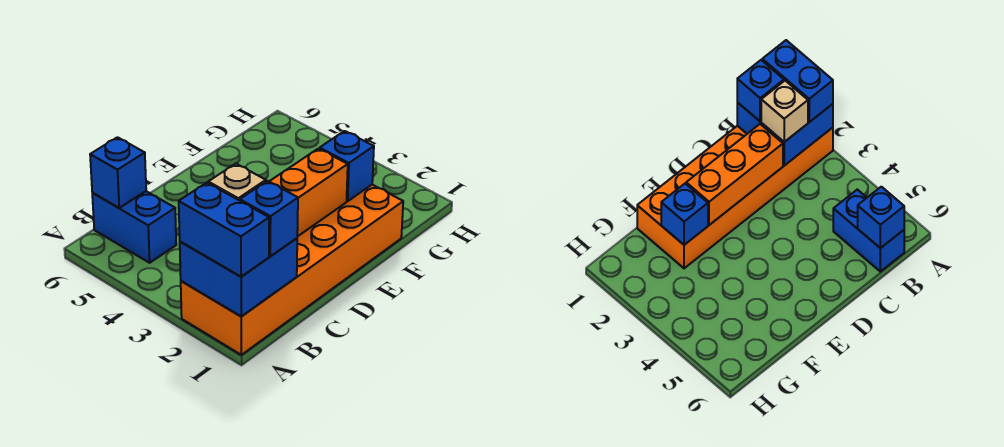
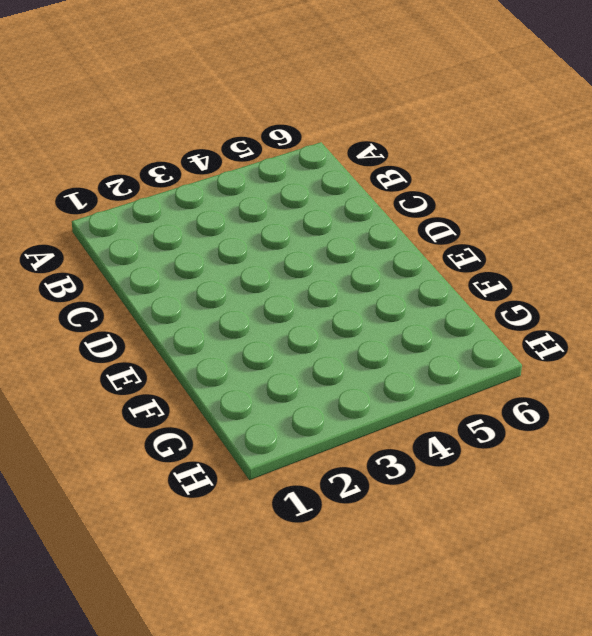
none -> orange 2x6 brick [181,185,403,355]
none -> blue 1x2 brick [92,191,176,263]

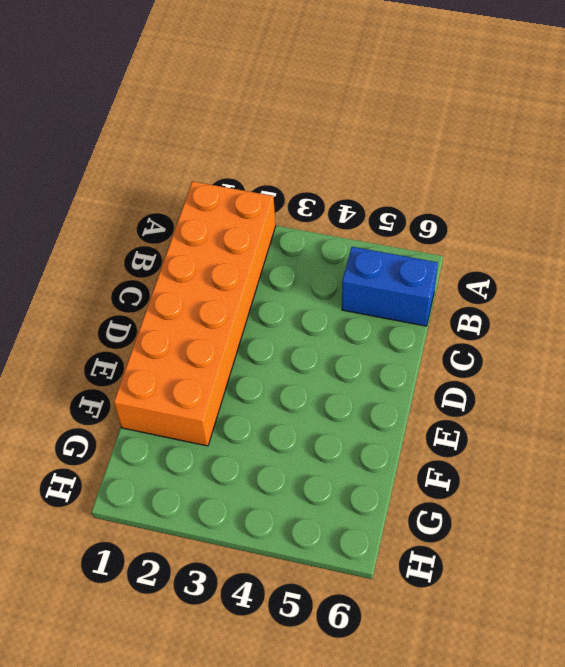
none -> blue 2x2 brick [180,238,297,316]
none -> blue 1x1 brick [90,137,146,208]

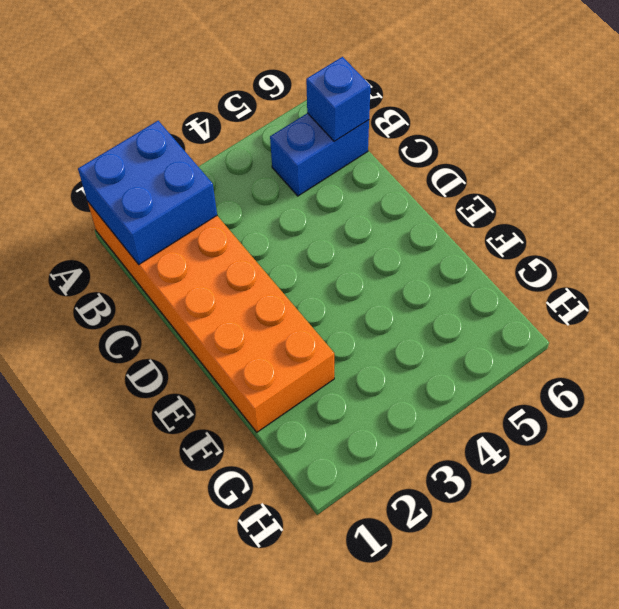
none -> orange 1x3 brick [269,149,348,237]
none -> blue 1x1 brick [320,131,374,201]

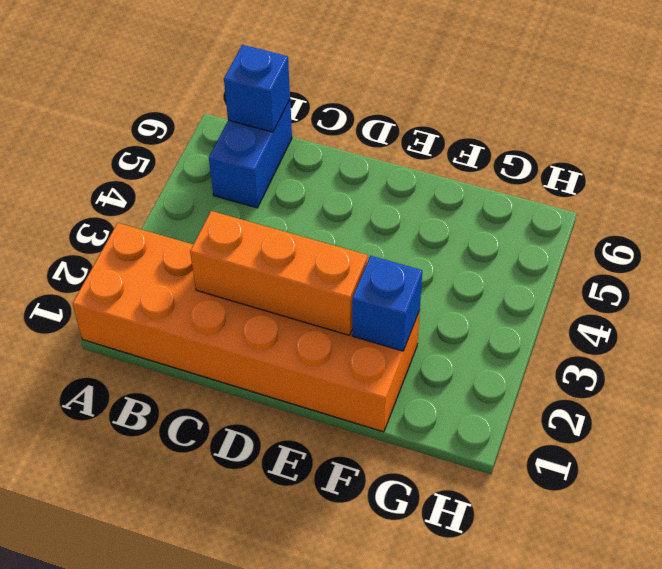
none -> blue 2x2 brick [180,238,297,316]
none -> blue 1x2 brick [179,183,269,277]

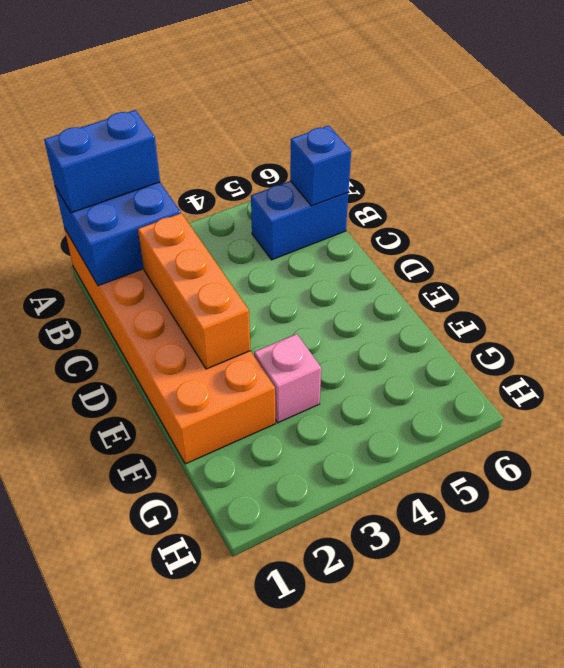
pink 1x1 brick [254,334,321,423] -> none
none -> blue 1x1 brick [320,131,374,201]
none -> blue 1x1 brick [240,181,298,256]

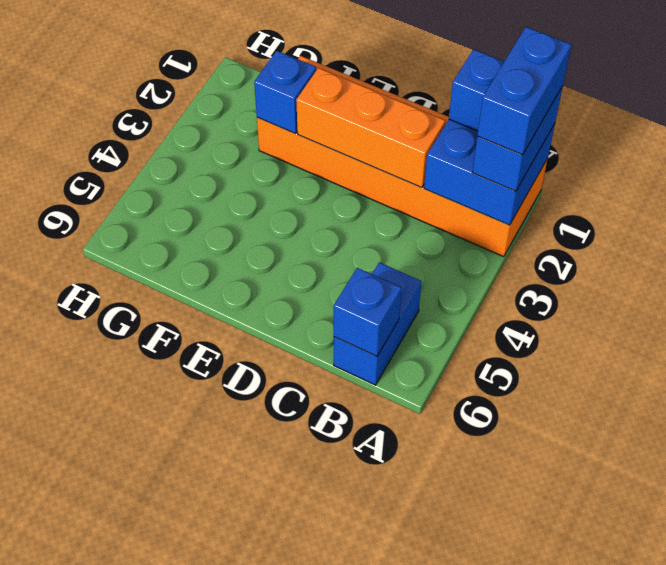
blue 1x2 brick [477,27,571,155] -> none
none -> tan 1x1 brick [208,164,266,201]

